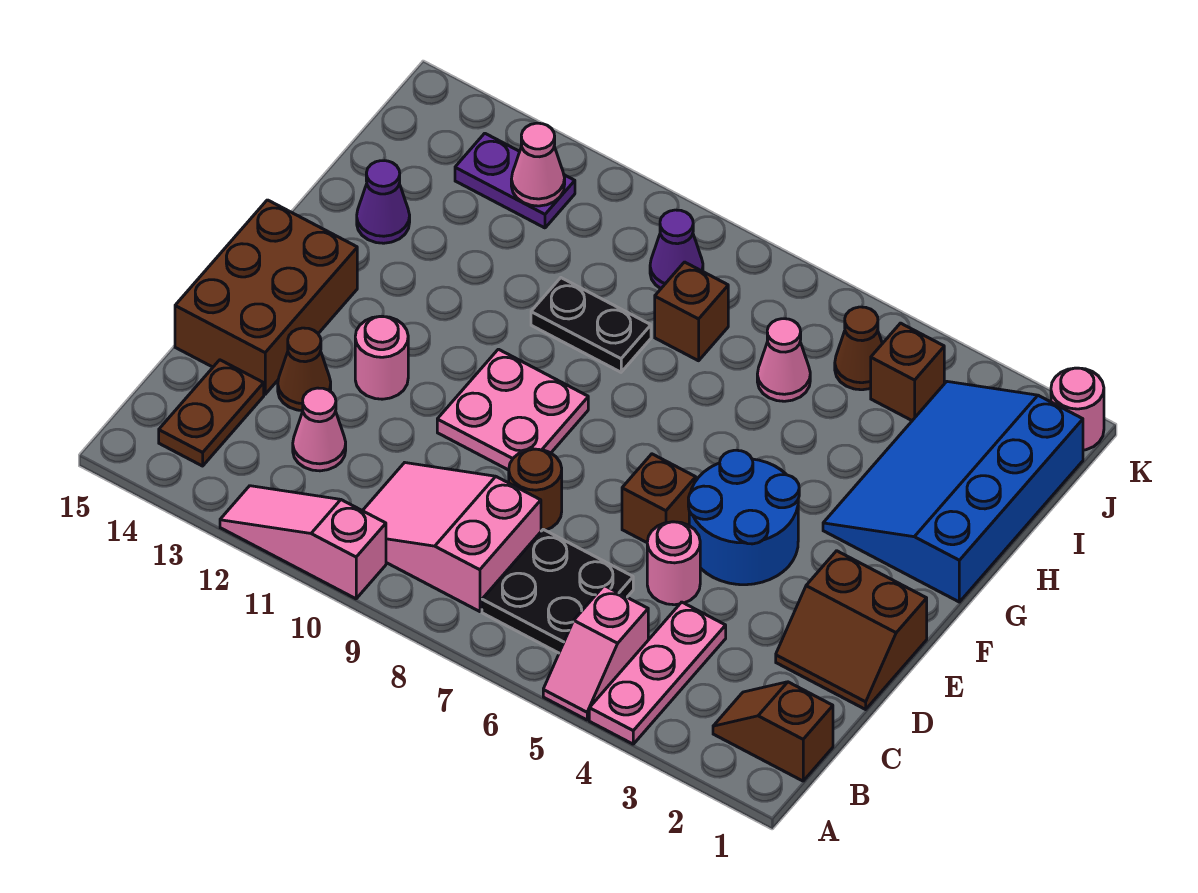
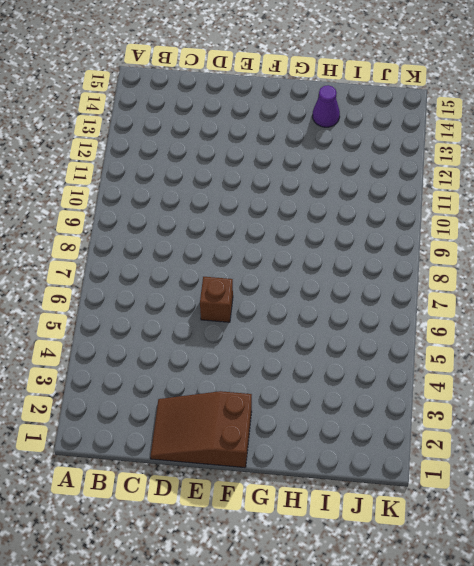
brown 2x3 slope [151,391,252,468] -> brown 2x2 slope [776,551,927,709]
none -> pink 1x3 plate [589,602,726,744]
none -> pink 1x2 slope [543,586,648,720]
none -> pink 1x3 slope [220,486,386,599]

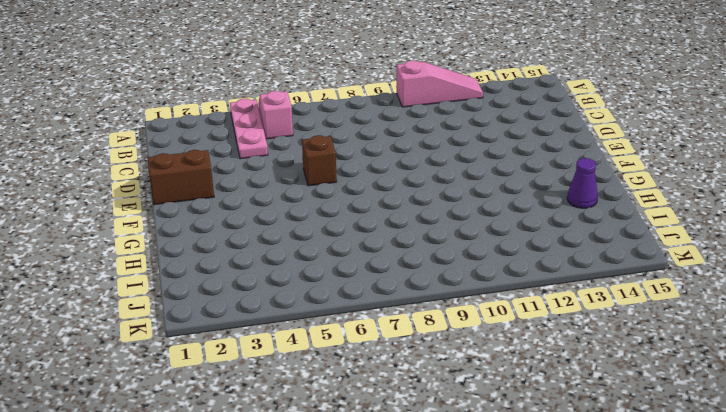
none -> brown 1x2 slope [713,682,833,781]
none -> black 2x2 plate [482,529,633,653]
none -> pink 2x3 slope [363,463,541,612]

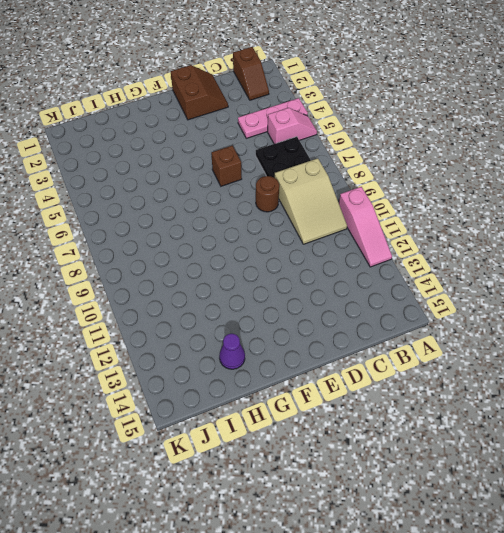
tan 2x3 slope [275,158,347,244] -> pink 2x3 slope [363,463,541,612]
none -> brown 1x2 plate [159,360,264,466]
none -> pink 1x1 cone [293,388,346,471]
none -> pink 1x1 round brick [647,522,700,605]

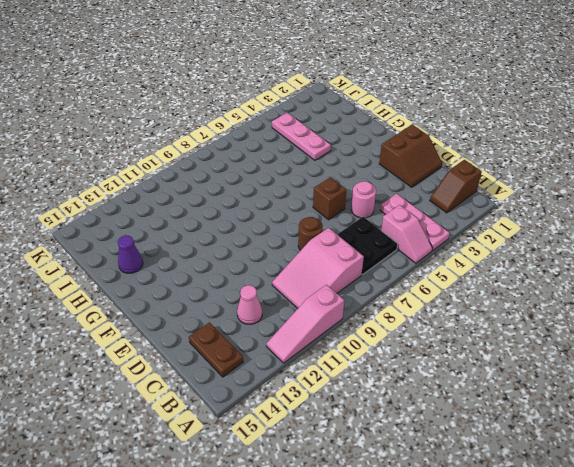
pink 1x3 plate [272,113,331,160] -> brown 1x1 brick [871,323,944,421]
none -> brown 1x1 cone [278,328,331,411]
none -> brown 2x3 brick [175,200,357,394]
none -> blue 2x2 round brick [688,450,799,585]

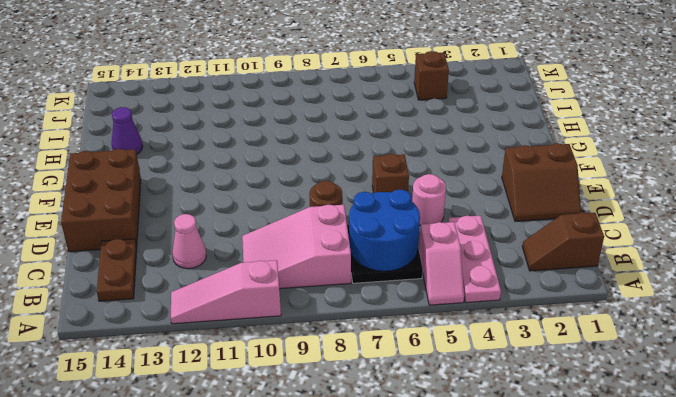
blue 2x2 round brick [349,189,420,271] -> blue 2x2 round brick moved to [688,450,799,585]
none -> brown 1x1 cone [278,328,331,411]
none -> pink 2x2 plate [437,349,588,470]
none -> pink 1x1 round brick [355,316,408,399]

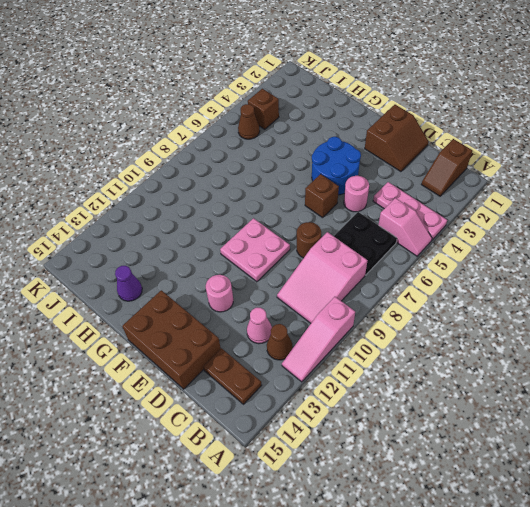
brown 1x1 cone [267,324,293,360] -> brown 1x1 cone moved to [278,328,331,411]
none -> blue 3x4 slope [823,382,1083,602]
none -> black 1x2 plate [531,278,651,372]
none -> pink 1x1 cone [757,319,810,401]

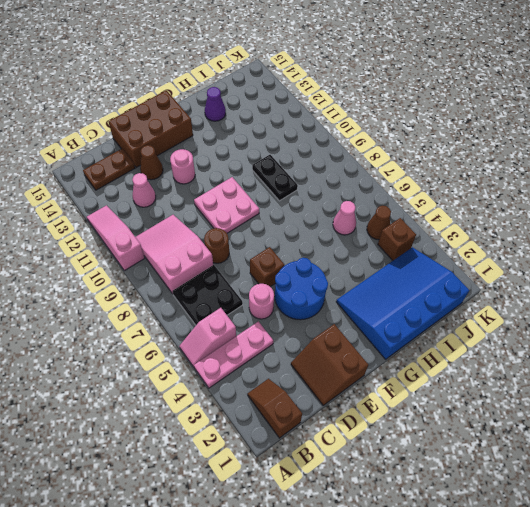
none -> brown 1x1 brick [655,262,728,361]
none -> purple 1x1 cone [650,210,703,288]
none -> purple 1x2 plate [455,133,575,228]

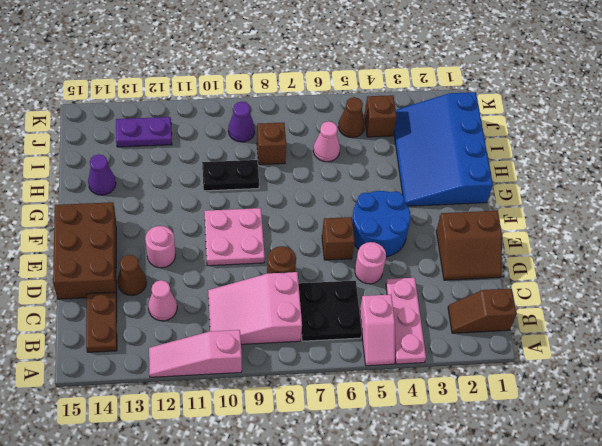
none -> pink 1x1 round brick [1051,368,1104,450]
none -> pink 1x1 cone [511,123,565,206]

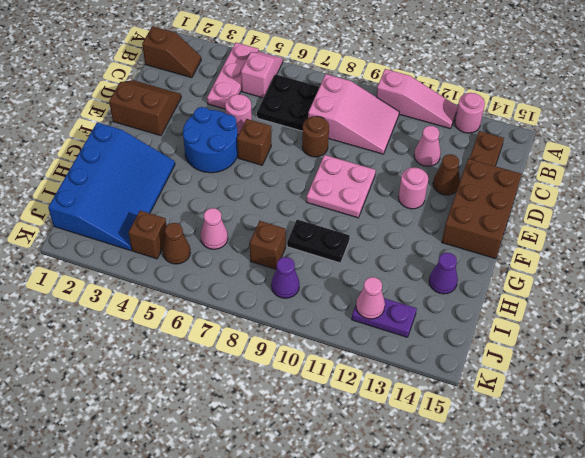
pink 1x1 round brick [455,93,485,133] -> pink 1x1 round brick moved to [1051,368,1104,450]

